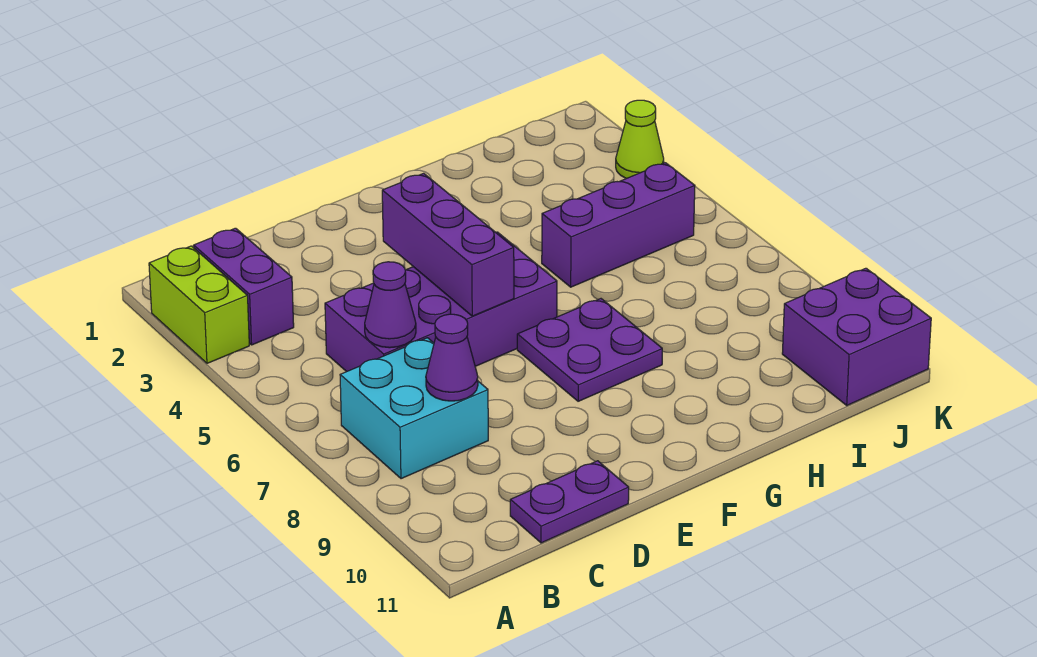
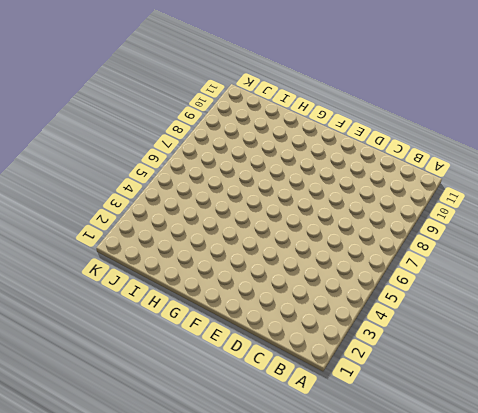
none -> lime 1x2 brick [149,246,249,363]
none -> purple 1x2 brick [194,228,294,345]
none -> cyan 2x2 brick [340,338,488,479]

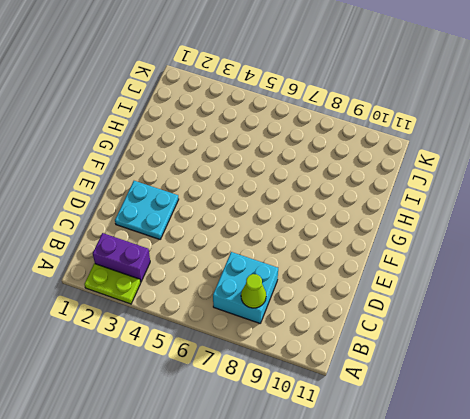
lime 1x2 plate [84,263,141,304] -> lime 1x2 brick [149,246,249,363]
lime 1x1 cone [241,274,266,308] -> lime 1x1 cone moved to [616,100,664,179]
cyan 2x2 plate [115,181,179,239] -> none
none -> purple 2x4 brick [325,232,557,372]
none -> purple 1x2 plate [510,461,629,543]
none -> purple 2x2 plate [517,299,662,401]

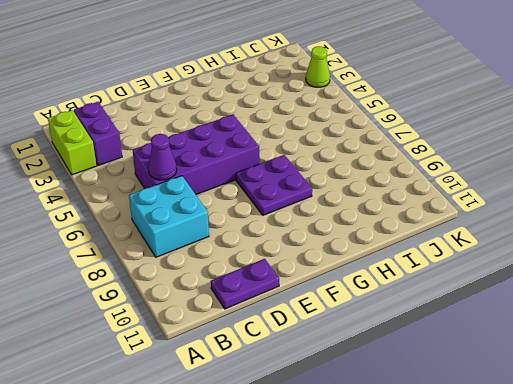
none -> purple 1x3 brick [542,163,695,287]
none -> purple 2x2 brick [782,268,931,405]
none -> purple 1x1 cone [426,314,478,401]

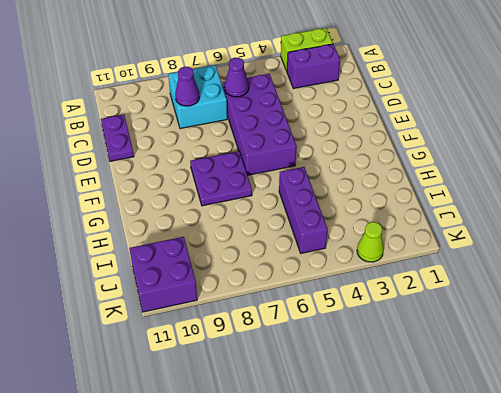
none -> purple 1x3 brick [382,173,514,316]

